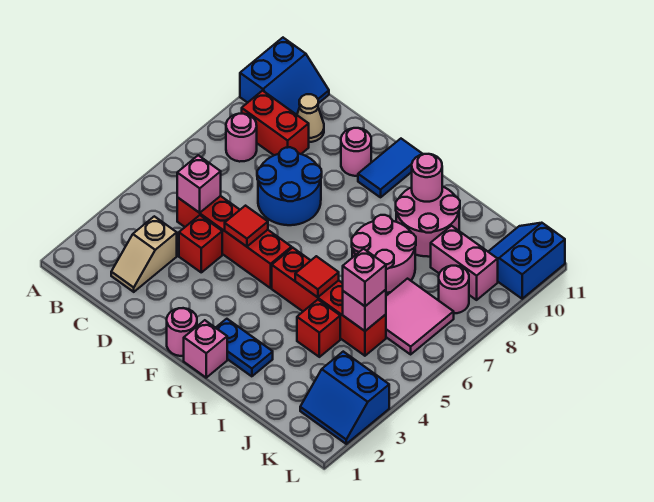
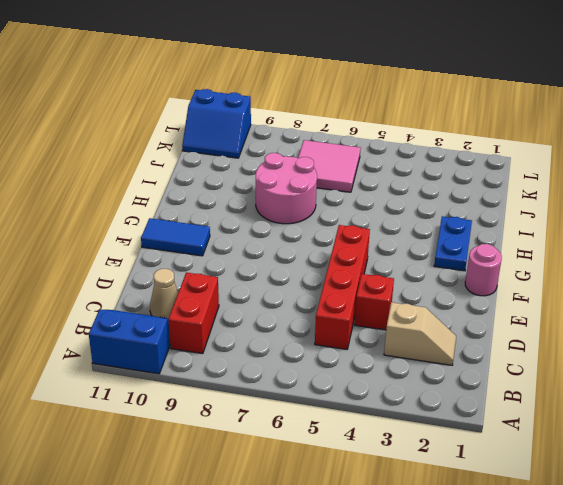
none -> pink 1x1 round brick [226,114,257,162]
none -> blue 2x2 round brick [257,147,322,225]
none -> pink 1x1 round brick [341,128,371,176]

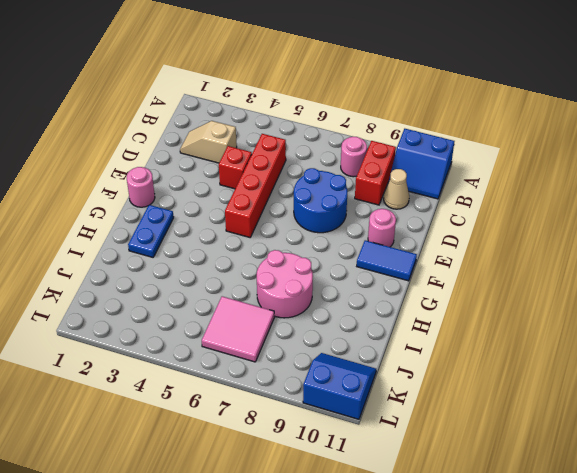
none -> pink 1x1 brick [184,320,227,378]
none -> red 1x4 brick [272,248,386,356]
none -> pink 2x2 round brick [396,187,460,257]

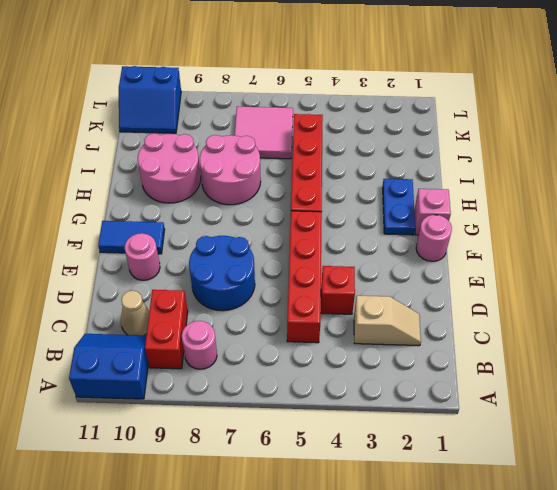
none -> red 1x1 brick [297,300,340,357]
none -> pink 1x2 brick [431,226,498,300]
none -> blue 2x2 slope [300,352,389,444]

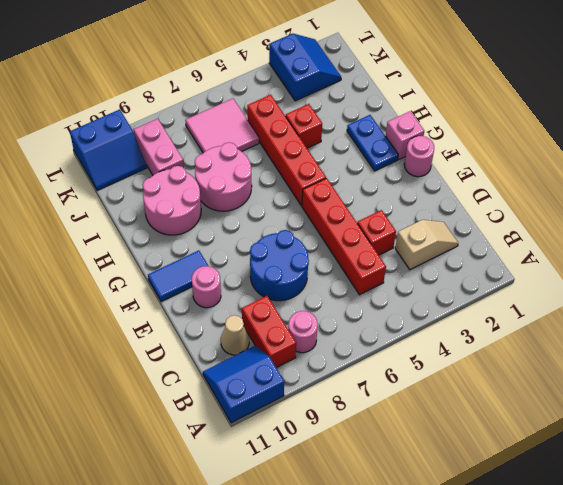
none -> pink 1x1 round brick [439,266,469,313]
none -> pink 1x1 brick [177,155,221,213]
none -> red 1x1 tile [225,206,268,247]

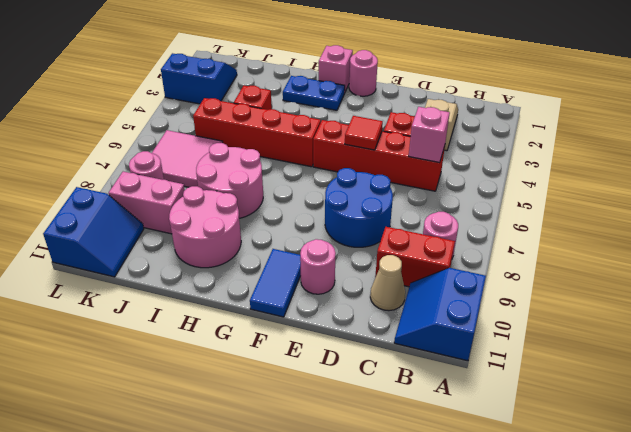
none -> red 1x1 tile [295,256,339,297]
none -> pink 1x1 round brick [412,154,442,202]
none -> pink 1x1 brick [343,290,386,331]

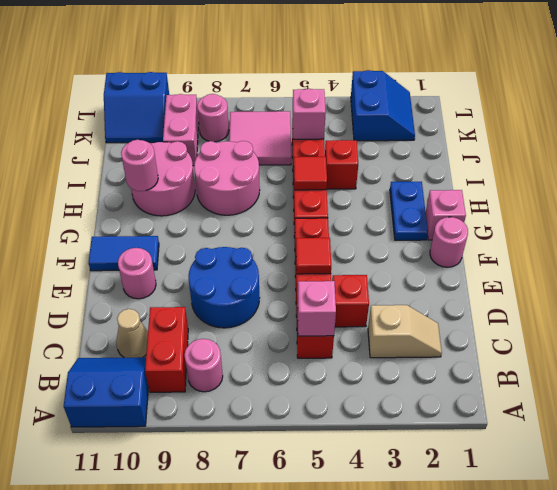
none -> pink 1x1 brick [343,249,386,306]

